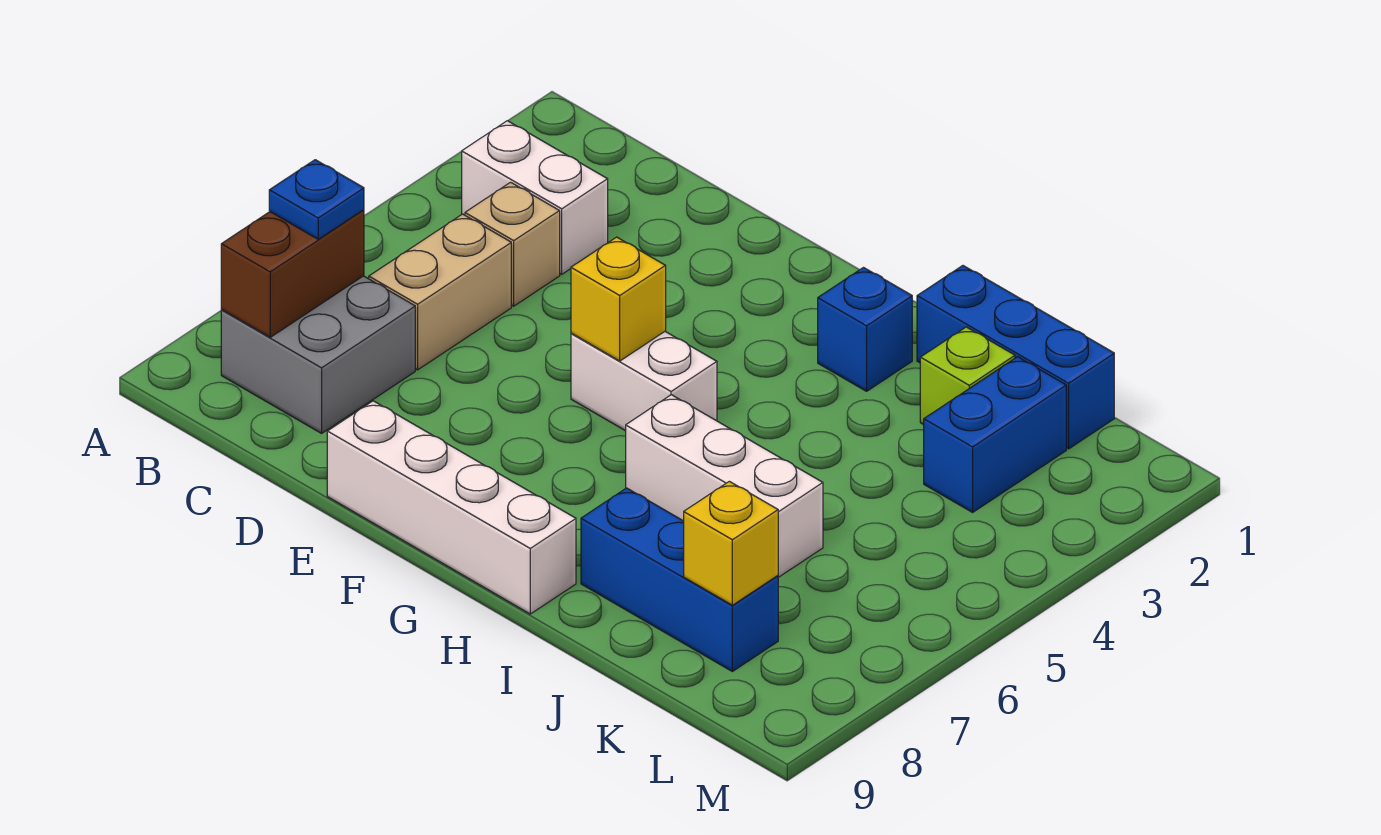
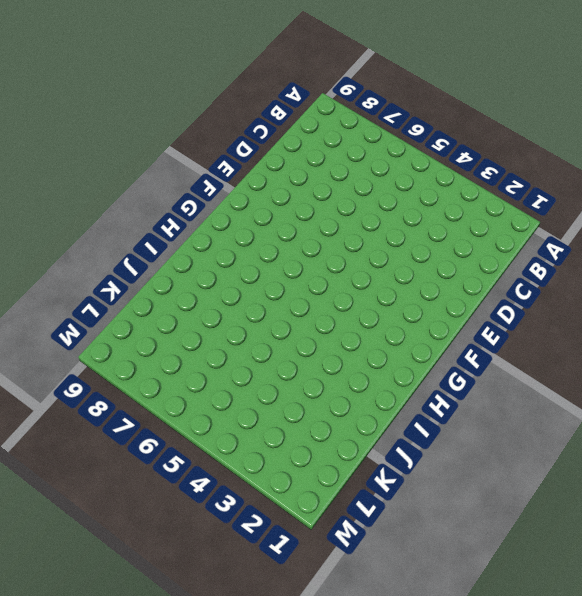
none -> white 1x2 brick [462,121,608,274]
none -> grey 2x2 brick [221,276,415,433]
none -> tan 1x1 brick [465,182,560,306]

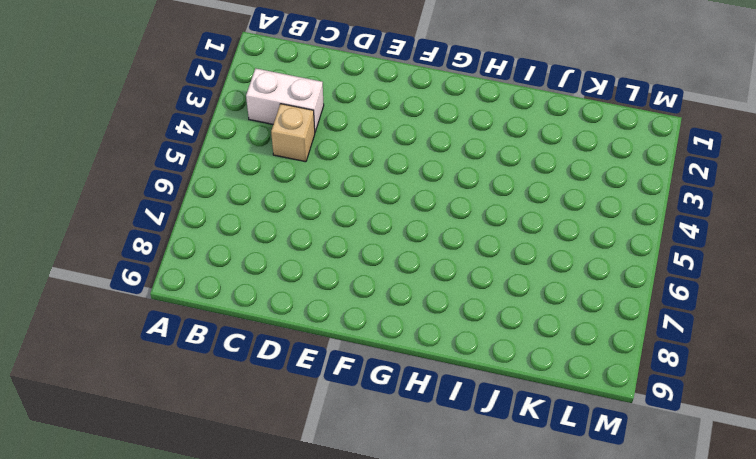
none -> grey 2x2 brick [221,276,415,433]
none -> tan 1x2 brick [369,214,511,370]
none -> white 1x4 brick [327,401,576,614]

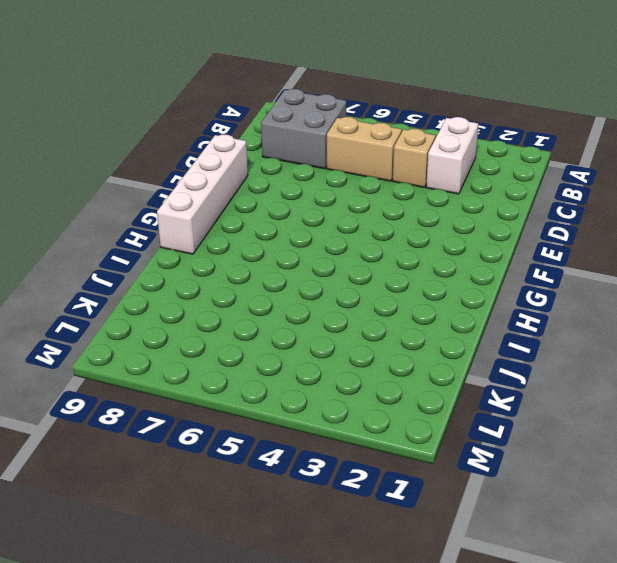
none -> white 1x2 brick [571,332,717,431]
none -> blue 1x1 brick [818,268,912,391]
none -> white 1x3 brick [626,395,823,577]

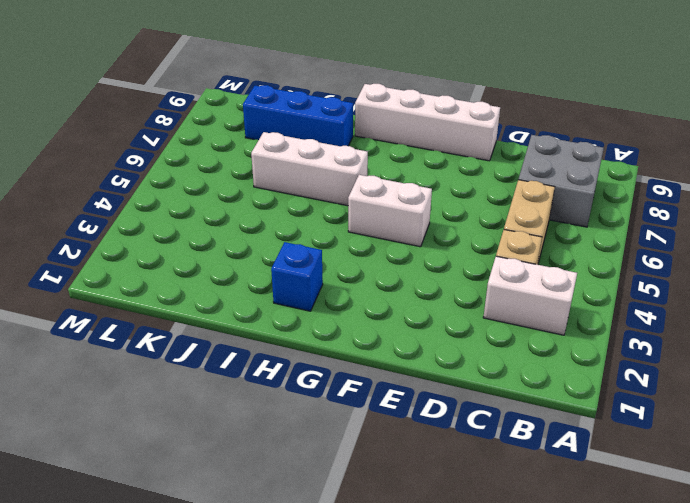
none -> blue 1x3 brick [917,266,1114,449]
none -> lime 1x1 brick [920,327,1015,425]
none -> blue 1x2 brick [924,357,1066,512]

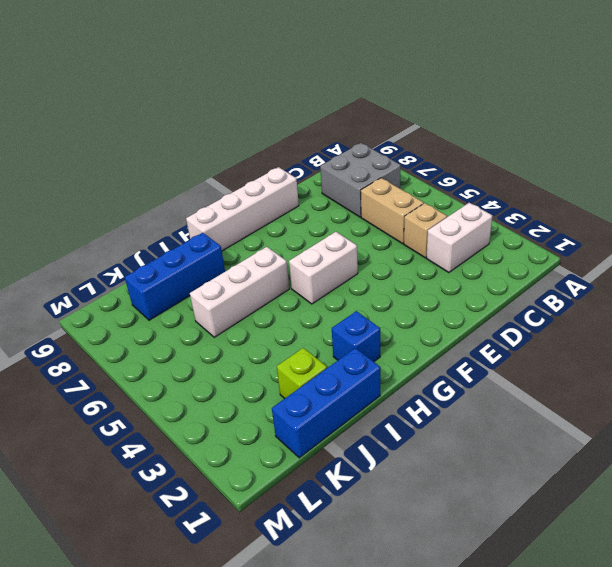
none -> blue 1x2 brick [924,357,1066,512]
none -> brown 1x2 brick [221,210,364,337]
none -> yellow 1x1 brick [571,237,666,361]

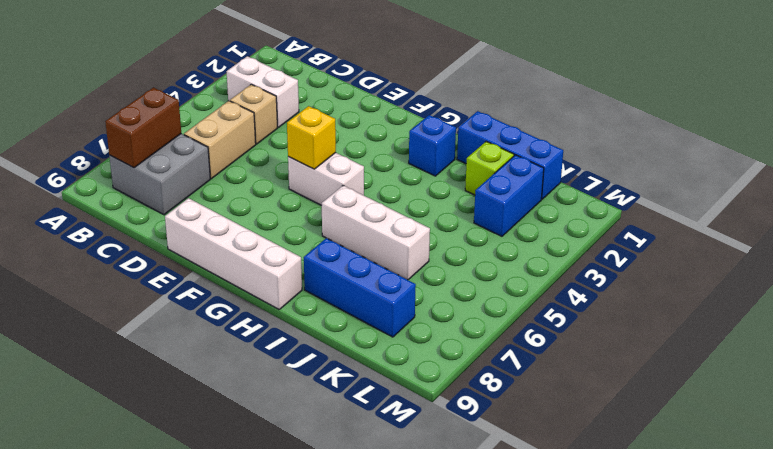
none -> yellow 1x1 brick [684,481,778,605]
none -> blue 1x1 plate [269,160,364,239]

